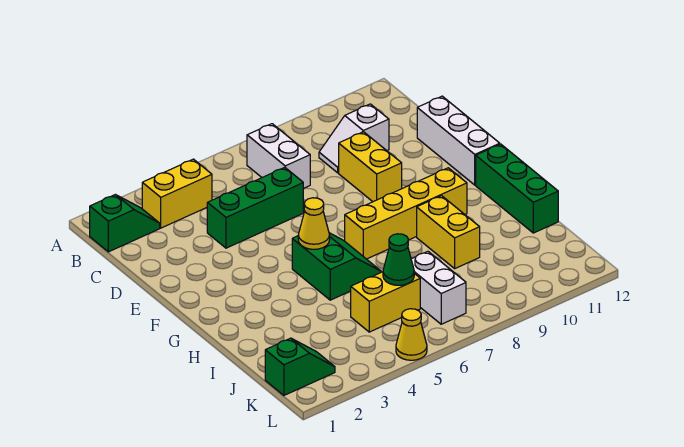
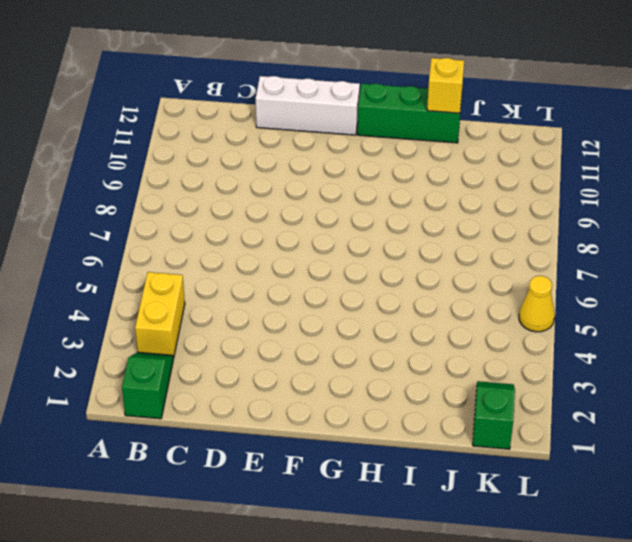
yellow 1x1 brick [427,58,464,113] -> none
none -> white 1x2 brick [247,124,310,189]
none -> white 1x2 slope [319,104,389,173]
none -> green 1x3 brick [207,167,303,248]

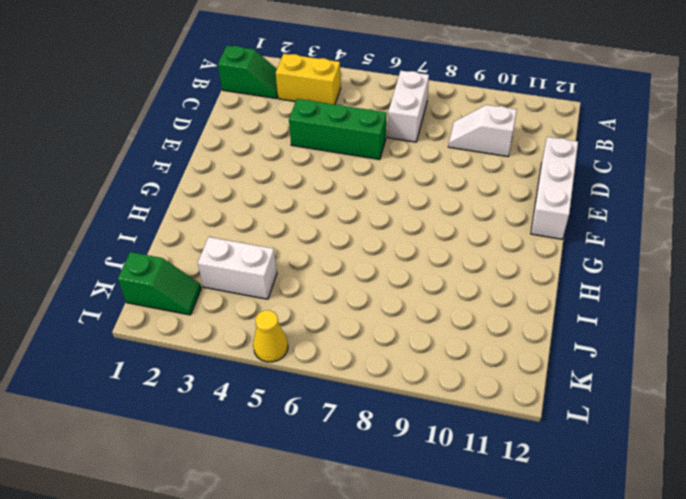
white 1x2 brick [198,237,277,299] -> white 1x2 brick turned to [411,251,466,324]
none -> yellow 1x2 brick [339,132,402,202]
none -> green 2x2 slope [292,233,381,300]
none -> yellow 1x4 brick [345,168,467,259]

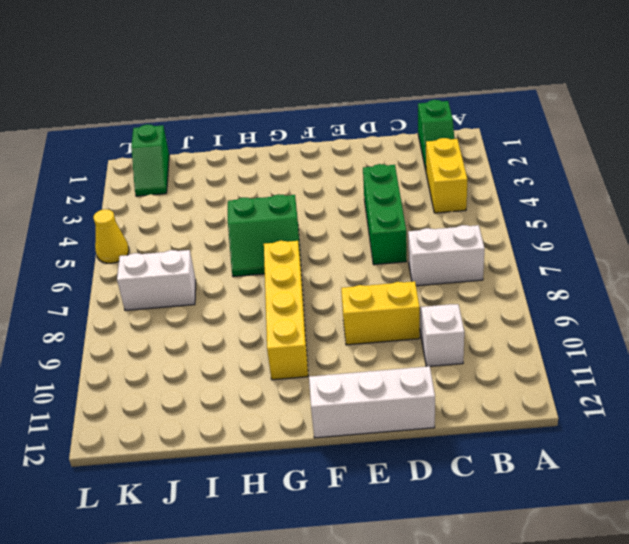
none -> green 1x3 brick [476,144,558,233]
none -> yellow 1x2 brick [417,196,480,268]
none -> yellow 1x2 brick [351,272,420,332]

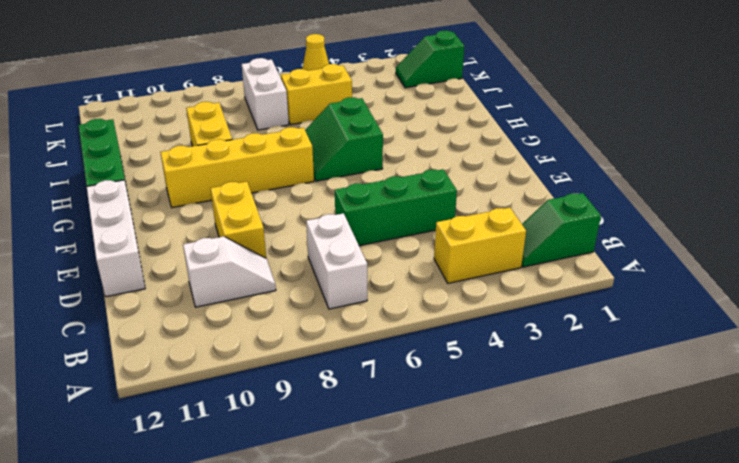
none -> yellow 1x1 cone [298,198,330,249]
none -> green 1x1 cone [383,234,414,285]

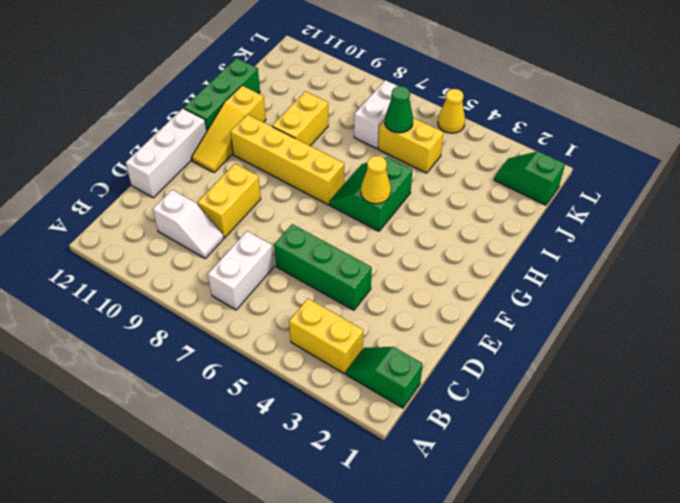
yellow 1x3 slope [192,86,266,172] -> none

